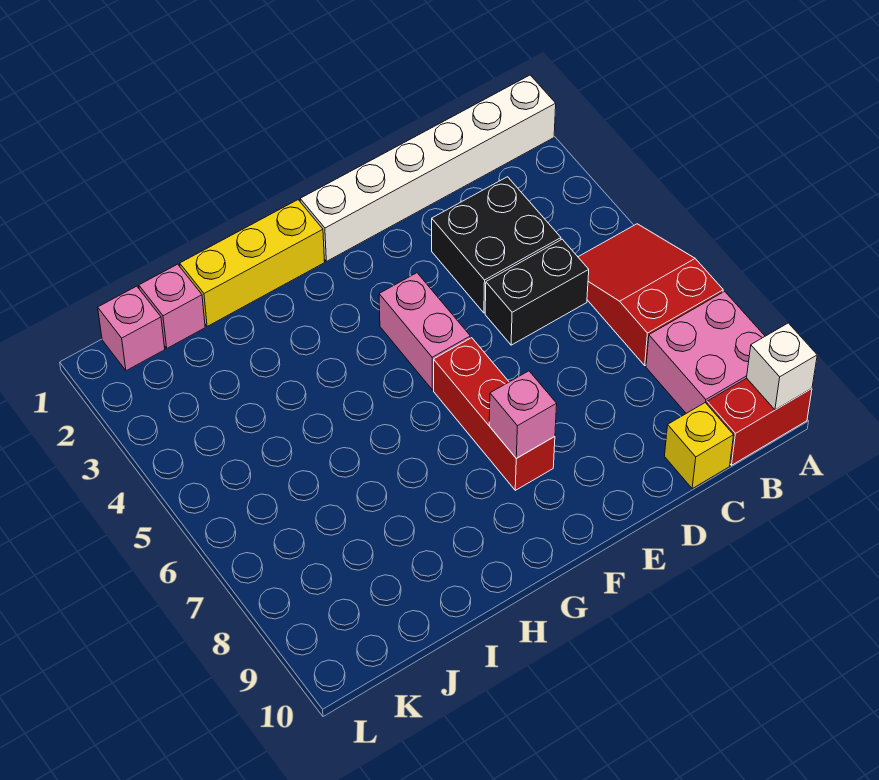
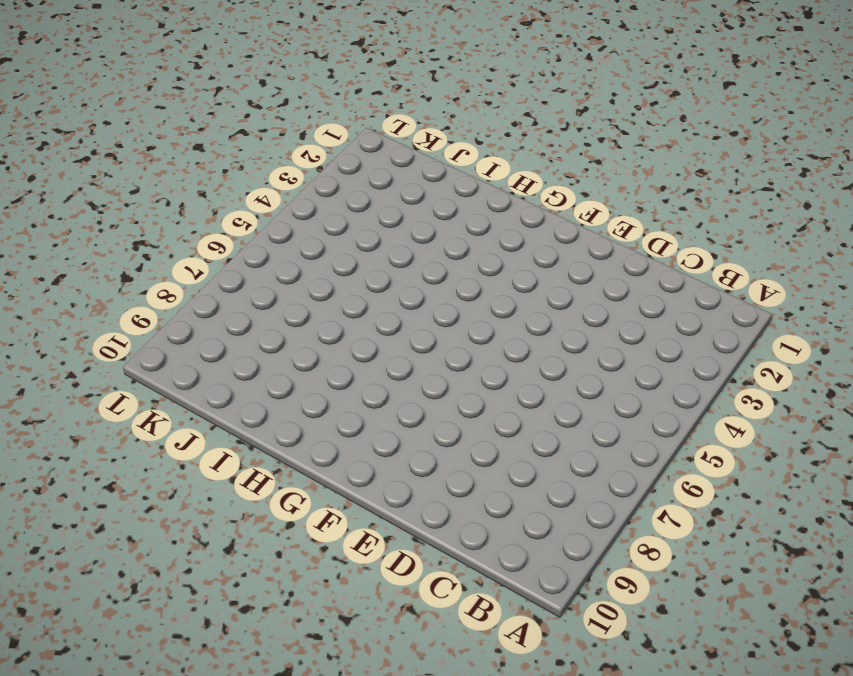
none -> white 1x6 brick [300,75,556,261]
none -> red 2x3 slope [578,224,723,365]
none -> pink 2x2 brick [646,291,765,413]

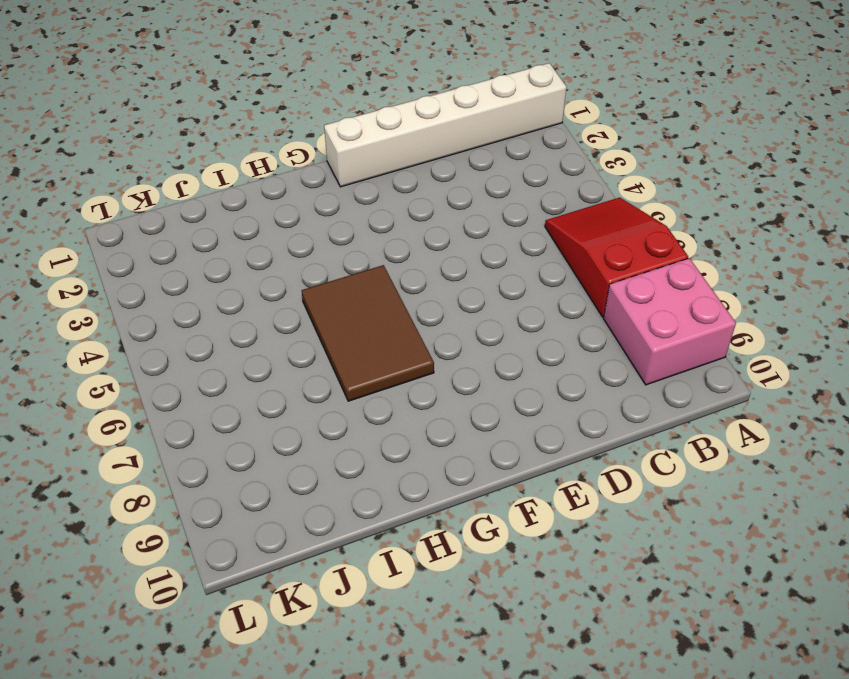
brown 2x3 tile [302,265,434,401] -> none
none -> red 1x2 brick [707,378,812,465]
none -> black 2x2 brick [432,177,561,313]
none -> black 1x2 brick [485,239,589,345]

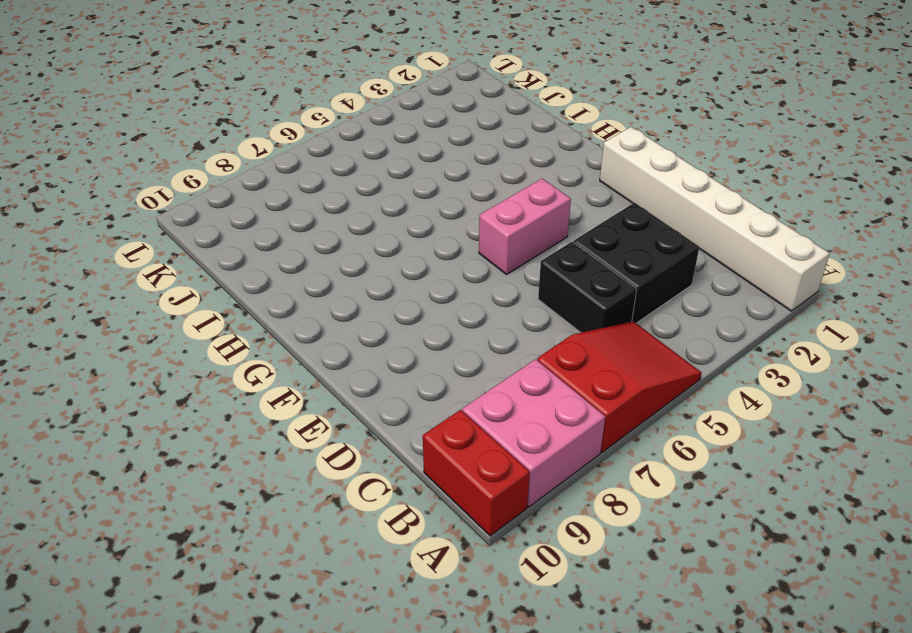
none -> yellow 1x1 brick [664,403,734,488]
none -> red 1x3 brick [434,338,555,490]
none -> yellow 1x3 brick [180,200,325,327]

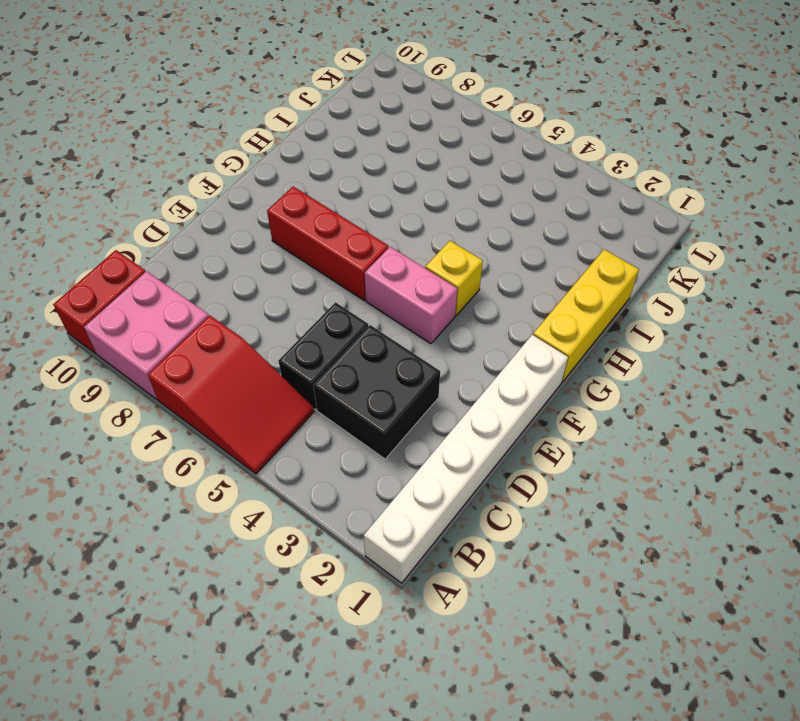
yellow 1x1 brick [425,241,483,315] -> yellow 1x1 brick moved to [664,403,734,488]
none -> pink 1x1 brick [139,264,205,348]
none -> pink 1x1 brick [98,286,165,371]
none -> white 1x1 brick [747,323,817,410]

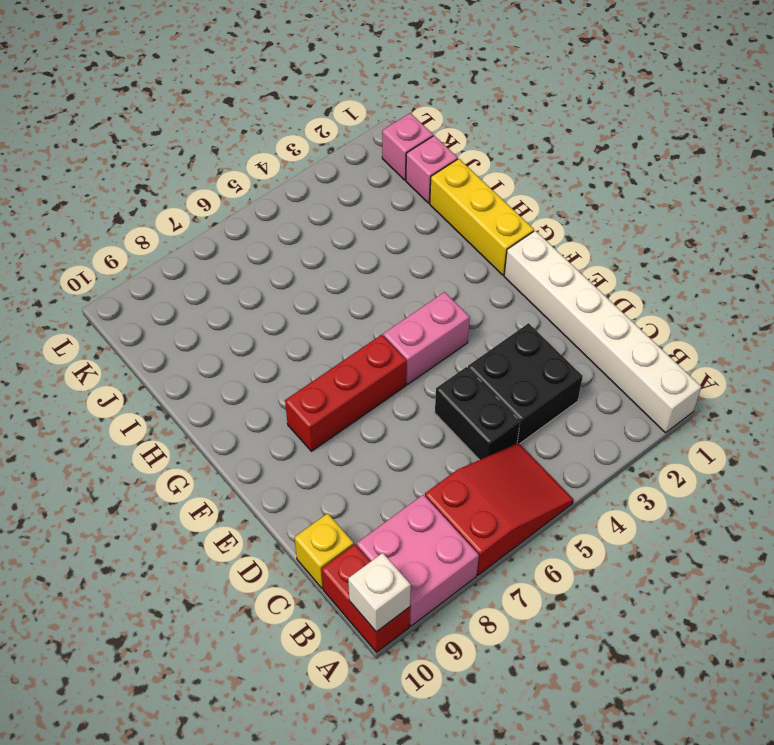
none -> pink 1x1 brick [489,371,557,458]

